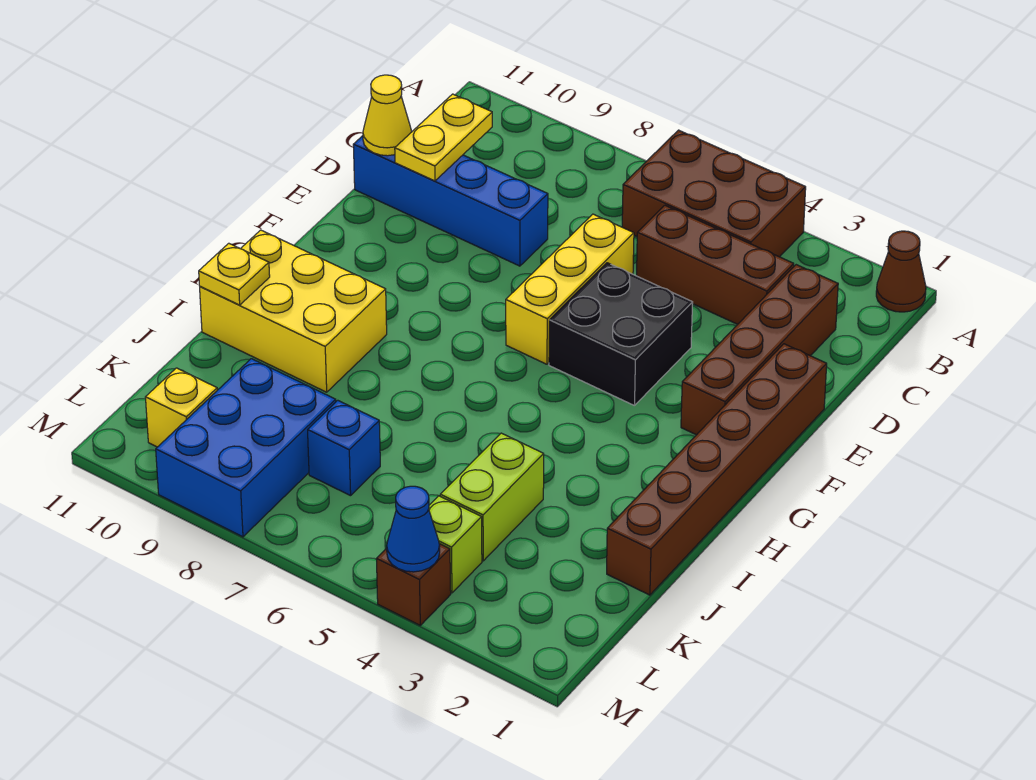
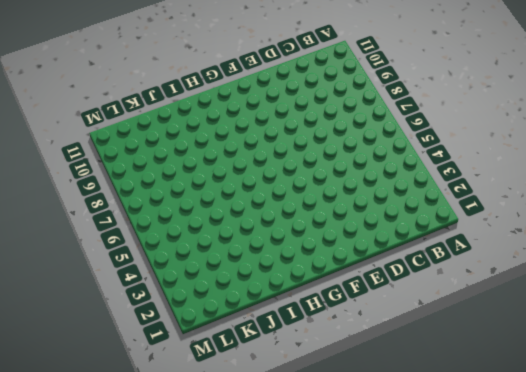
none -> brown 1x1 cone [876,231,926,312]
none -> brown 2x3 brick [622,130,806,257]
none -> brown 1x4 brick [681,265,838,435]

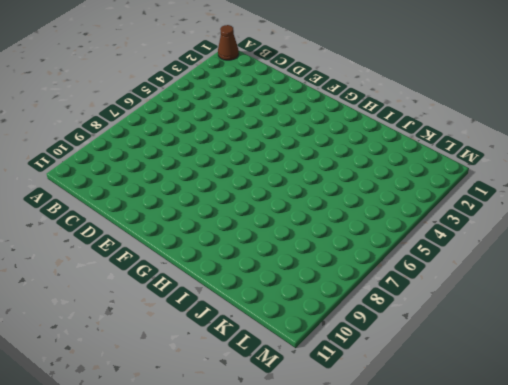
none -> brown 2x3 brick [622,130,806,257]
none -> brown 1x4 brick [681,265,838,435]
none -> brown 1x3 brick [637,205,794,324]

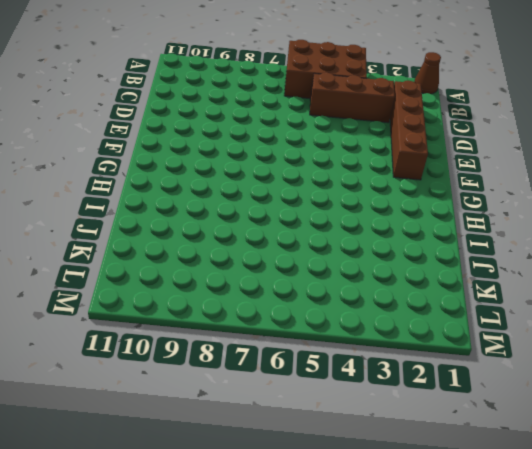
none -> yellow 1x3 brick [506,214,634,364]
none -> blue 1x4 brick [353,136,548,266]
none -> brown 1x6 brick [607,344,827,595]

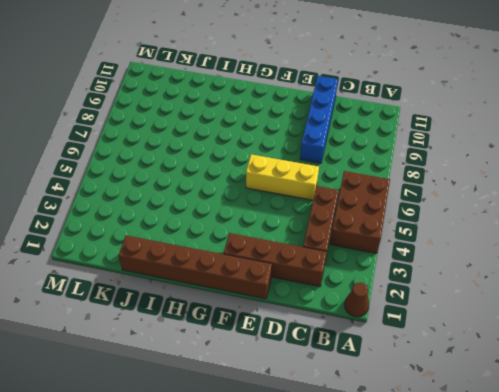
none -> black 2x2 brick [549,263,693,406]
none -> yellow 2x3 brick [200,230,387,392]
none -> lime 1x2 brick [440,433,544,561]

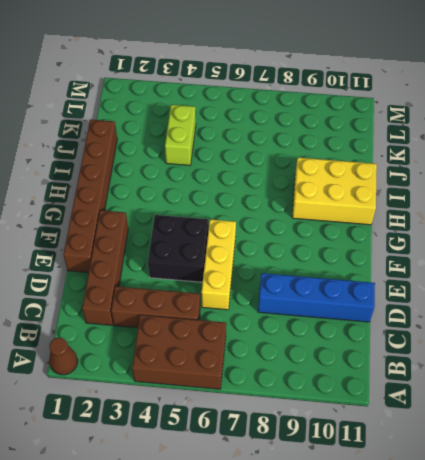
none -> blue 1x1 brick [308,400,380,496]
none -> blue 2x3 brick [156,359,336,537]
none -> lime 1x1 brick [429,496,482,593]

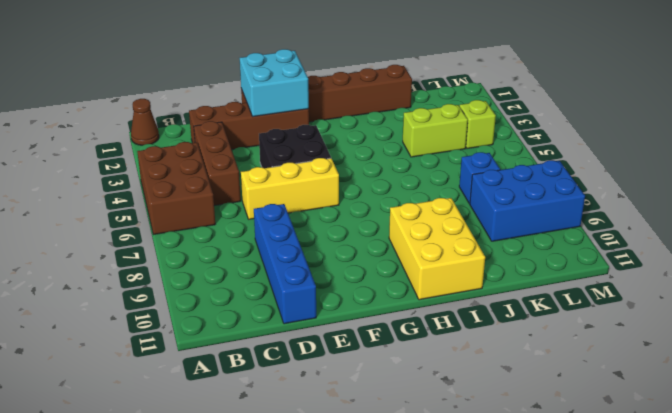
cyan 2x2 brick [240,49,309,117] -> none
none -> yellow 1x1 brick [145,368,217,447]
none -> brown 1x1 brick [376,544,451,625]
none -> yellow 1x2 plate [395,94,492,181]

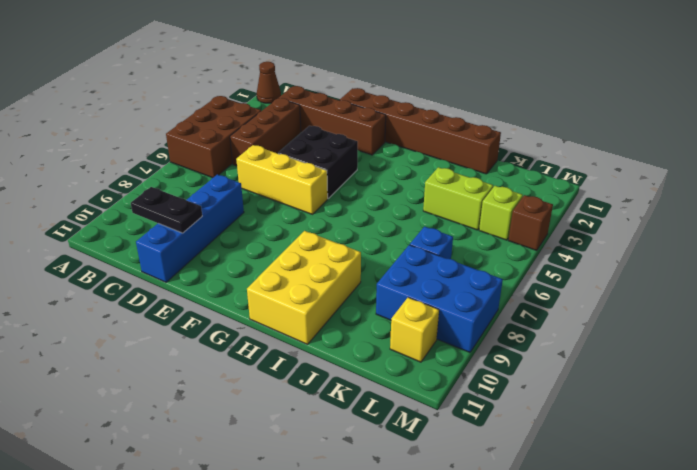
black 1x2 plate [131,187,202,233] -> yellow 1x2 plate [395,94,492,181]
none -> yellow 1x1 cone [363,75,412,156]
none -> yellow 1x1 plate [199,243,270,305]
none -> blue 1x1 cone [387,486,440,572]

